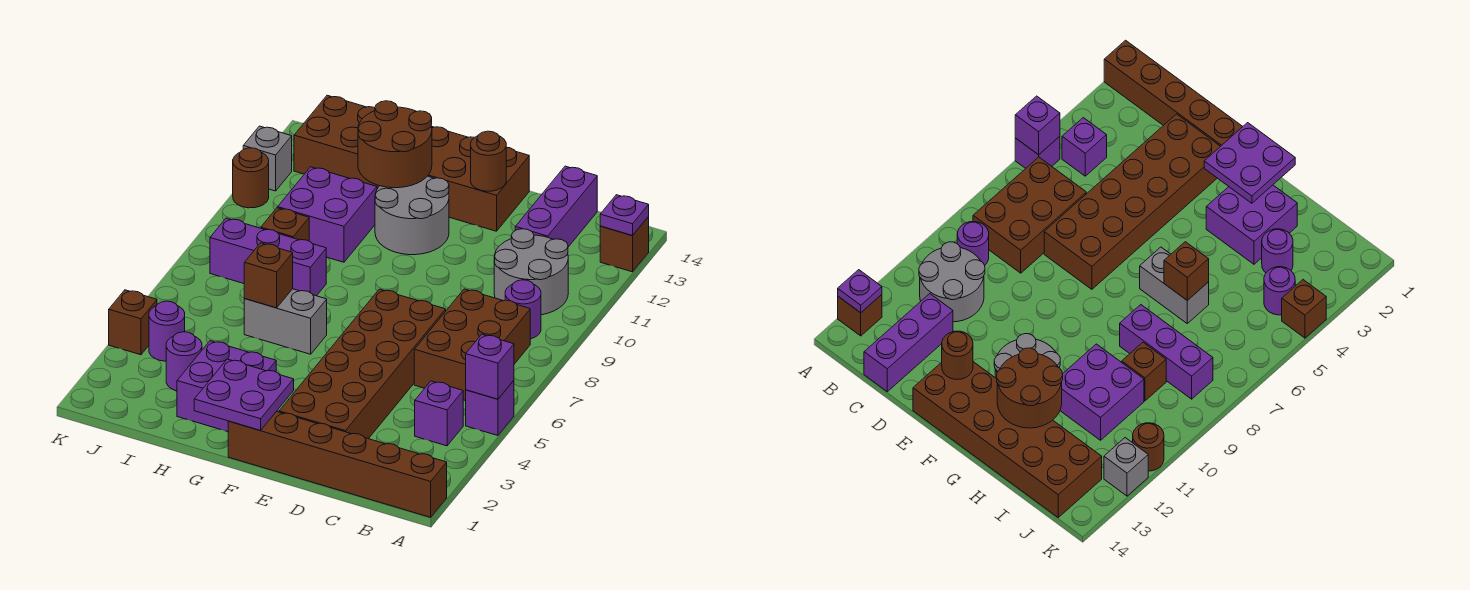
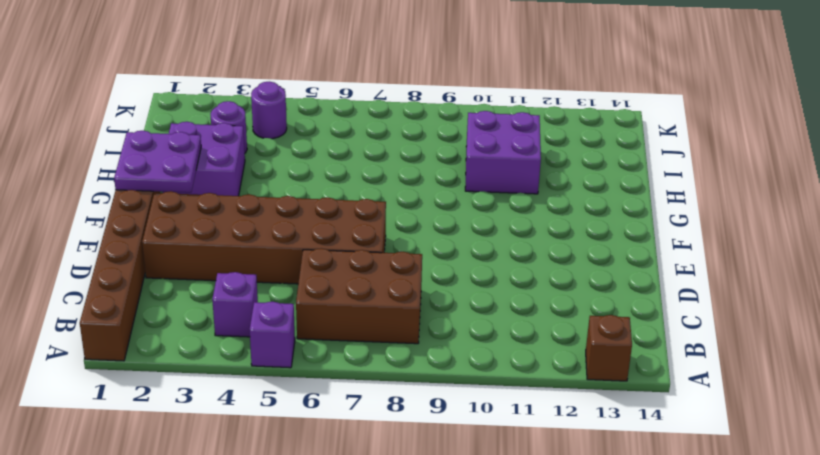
none -> purple 1x1 round brick [505,280,541,339]
none -> grey 2x2 round brick [494,229,568,315]
none -> purple 1x3 brick [515,166,597,247]

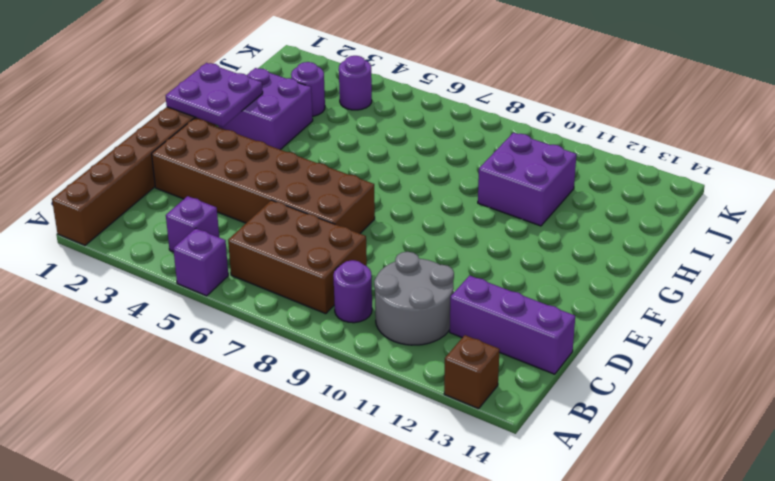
none -> brown 2x6 brick [294,95,529,231]
none -> grey 2x2 round brick [375,176,449,255]
none -> grey 1x2 brick [244,289,327,354]

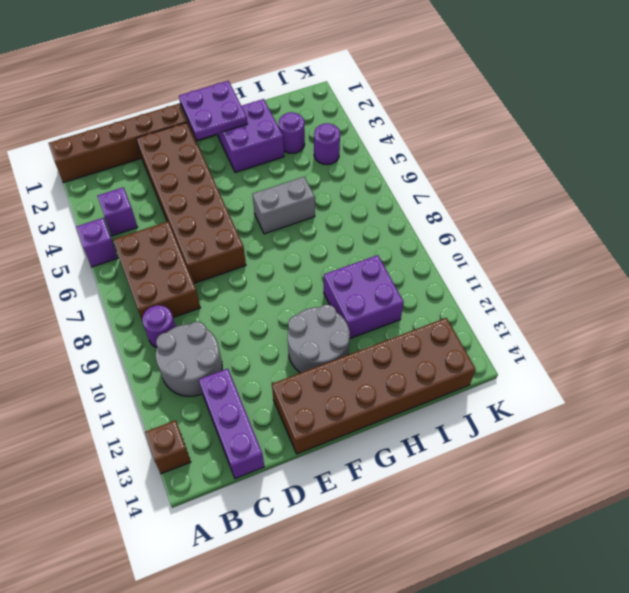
none -> purple 1x3 brick [210,218,326,296]
none -> brown 1x1 brick [261,208,309,241]
none -> brown 1x1 brick [109,290,157,355]

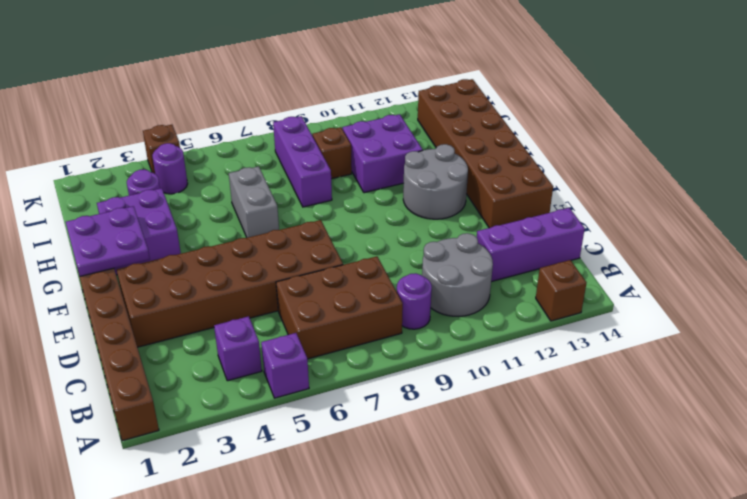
none -> brown 1x1 round brick [233,148,269,208]
none -> grey 1x1 brick [243,126,292,191]
none -> purple 1x1 brick [466,334,514,399]

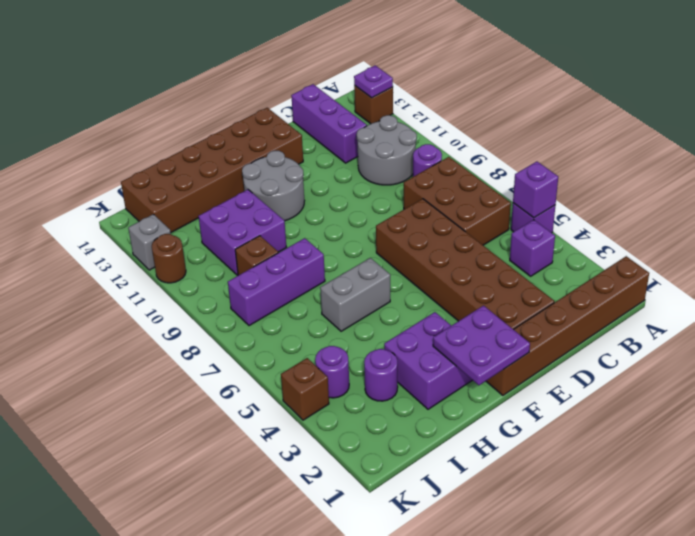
none -> brown 1x1 round brick [471,131,506,191]
none -> brown 2x2 round brick [358,101,432,188]
none -> brown 1x1 brick [244,243,293,308]

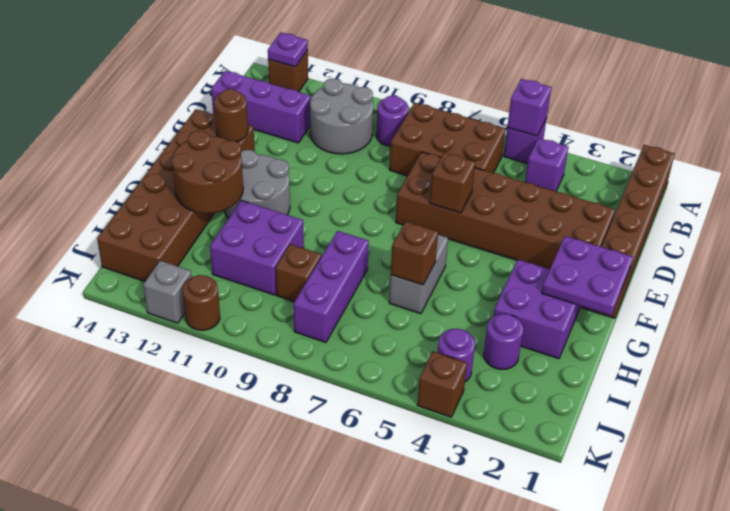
brown 1x1 brick [430,153,475,213] -> none

